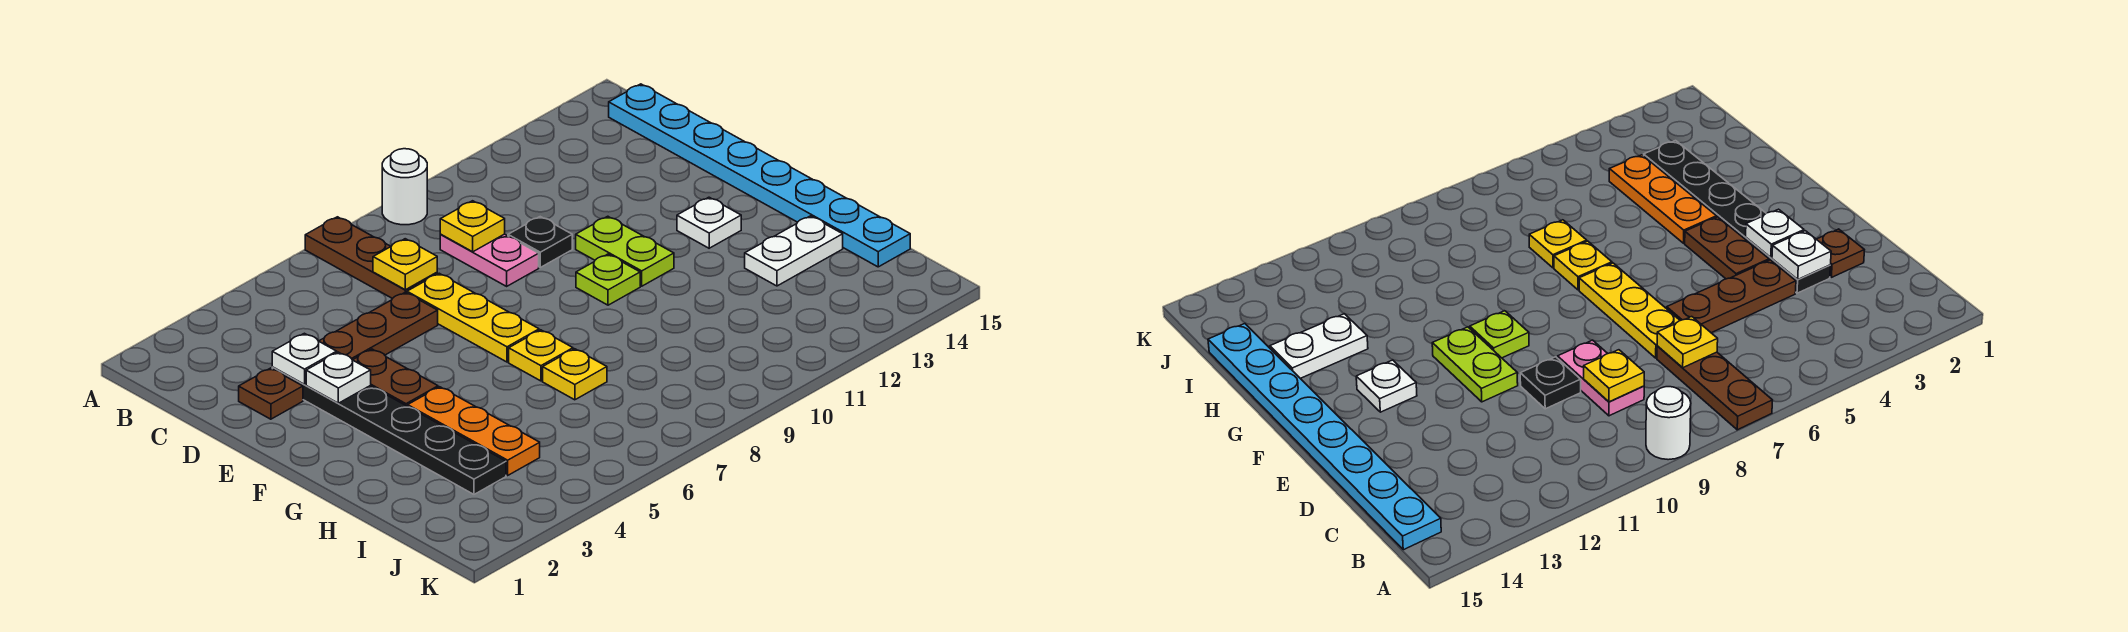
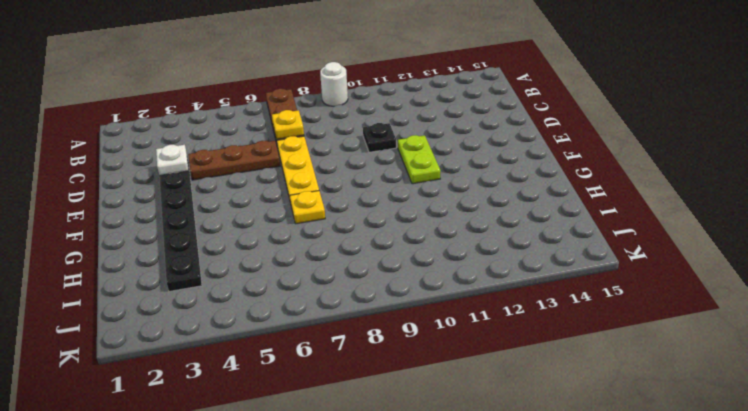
none -> cyan 1x8 plate [609,84,910,267]
none -> pink 1x2 plate [440,234,539,286]
none -> brown 1x1 plate [239,368,303,419]

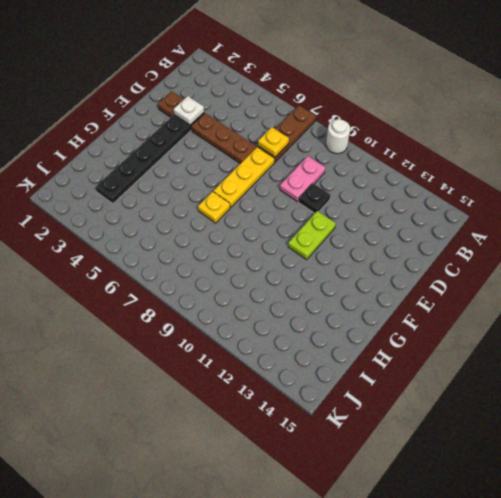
none -> cyan 1x8 plate [609,84,910,267]
none -> brown 1x2 plate [353,349,438,406]
none -> lime 1x1 plate [576,254,640,305]

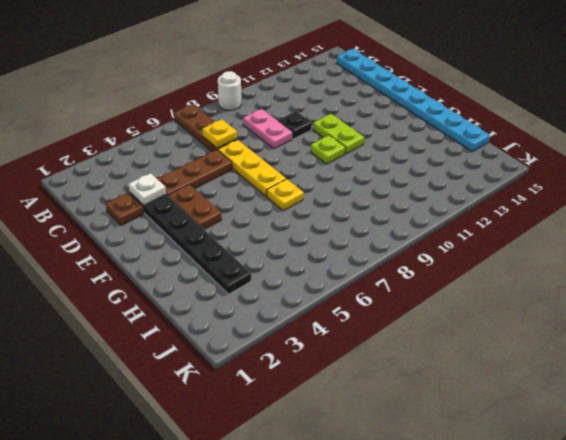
none -> white 1x1 plate [677,197,741,248]
none -> orange 1x3 plate [408,387,540,475]
none -> yellow 1x1 plate [543,349,607,400]

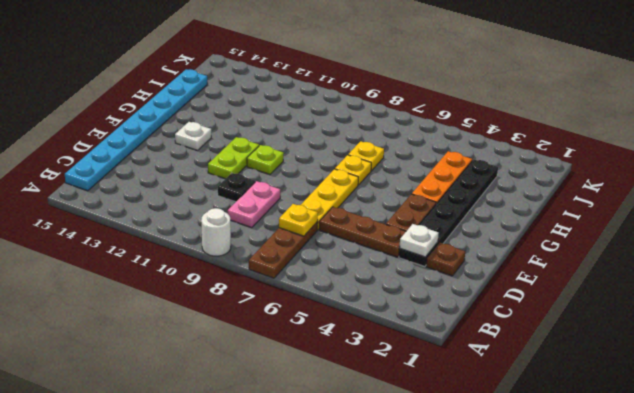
none -> white 1x2 plate [745,216,843,286]
none -> yellow 1x1 plate [440,201,505,252]
none -> white 1x1 plate [306,352,371,403]

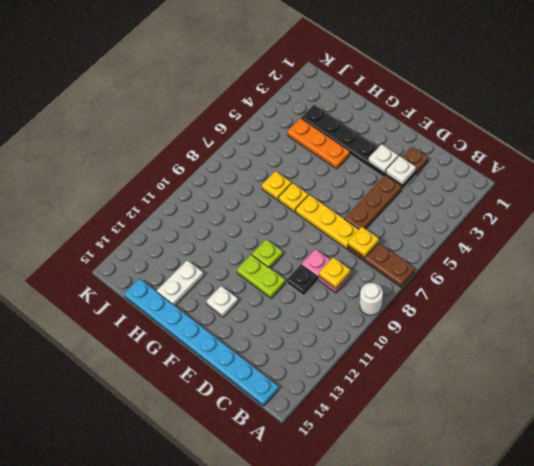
none -> brown 1x2 plate [353,349,438,406]

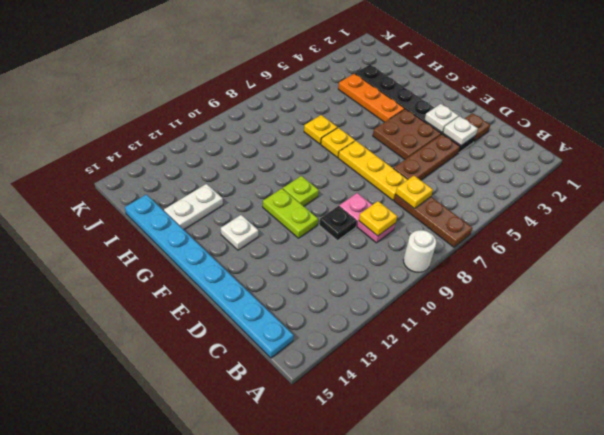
brown 2x2 plate [373,109,441,159] -> brown 1x2 plate [353,349,438,406]

